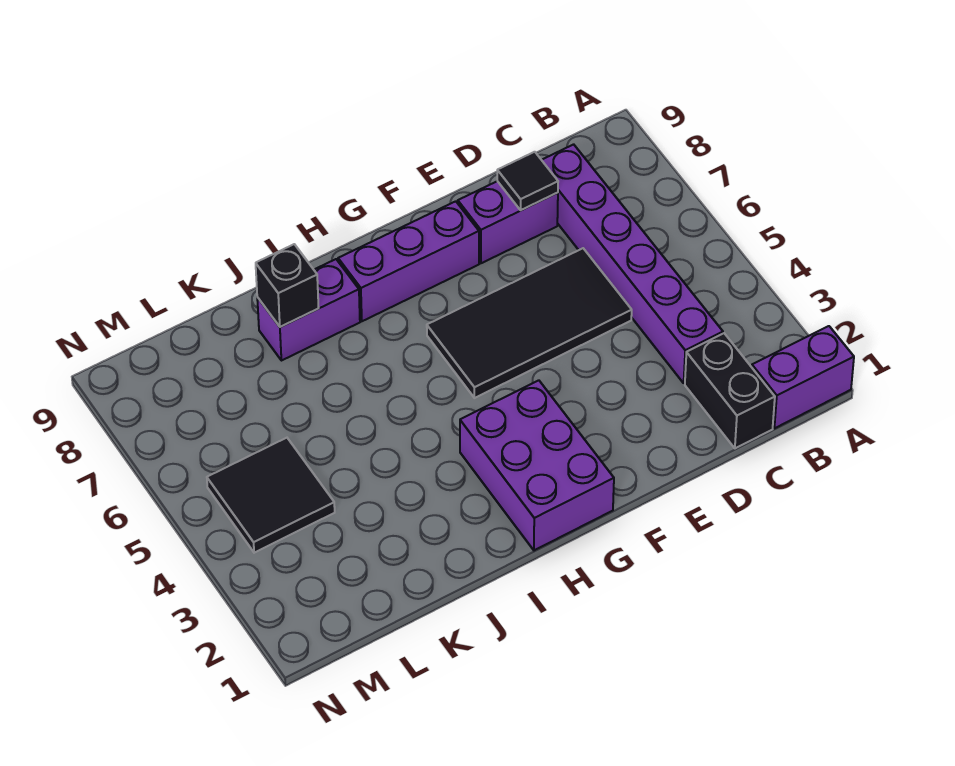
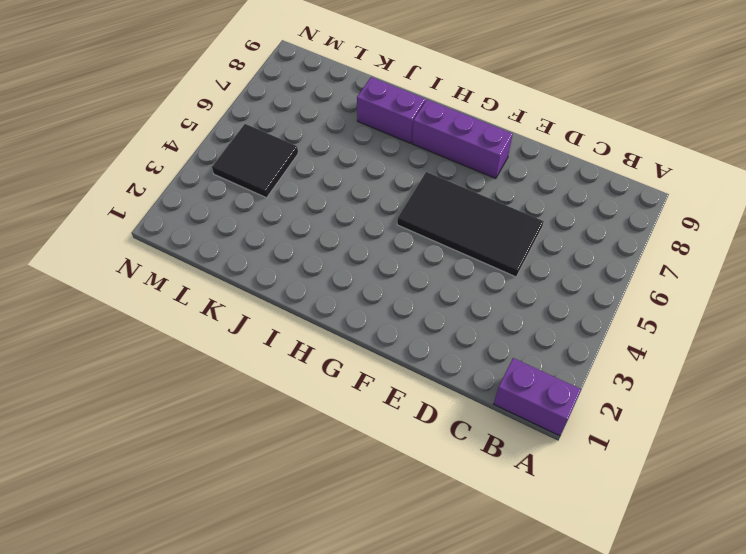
none -> black 1x2 brick [685,333,775,448]
none -> purple 1x6 brick [542,144,723,383]

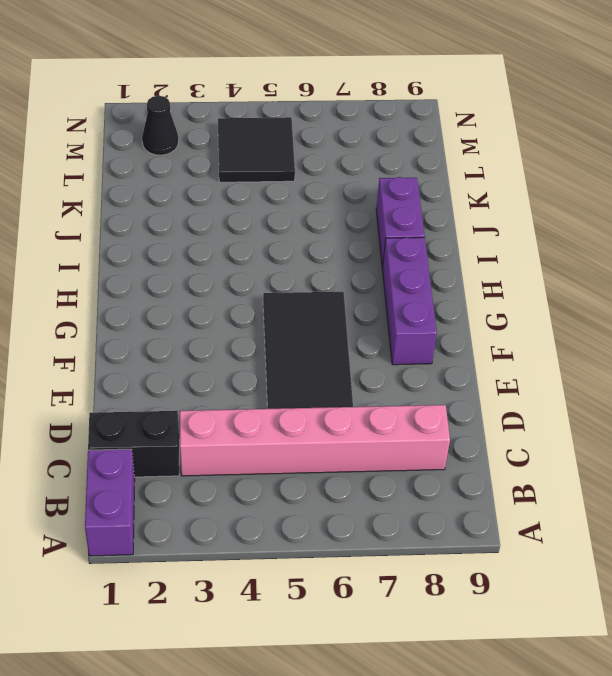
pink 1x6 brick [180,405,450,476] -> purple 1x6 brick [542,144,723,383]
black 1x1 cone [142,96,179,155] -> none
none -> purple 1x2 brick [458,181,558,263]
none -> purple 2x3 brick [460,380,614,550]

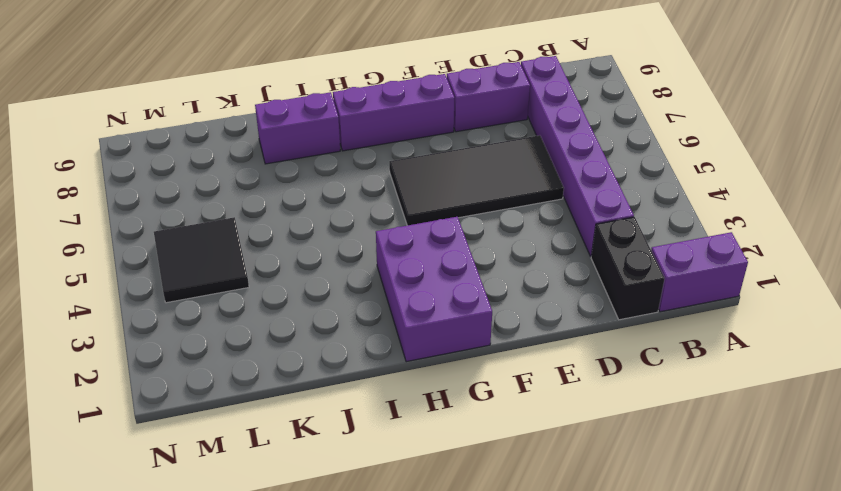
none -> black 1x1 tile [497,152,558,210]
none -> black 1x1 brick [256,244,319,327]

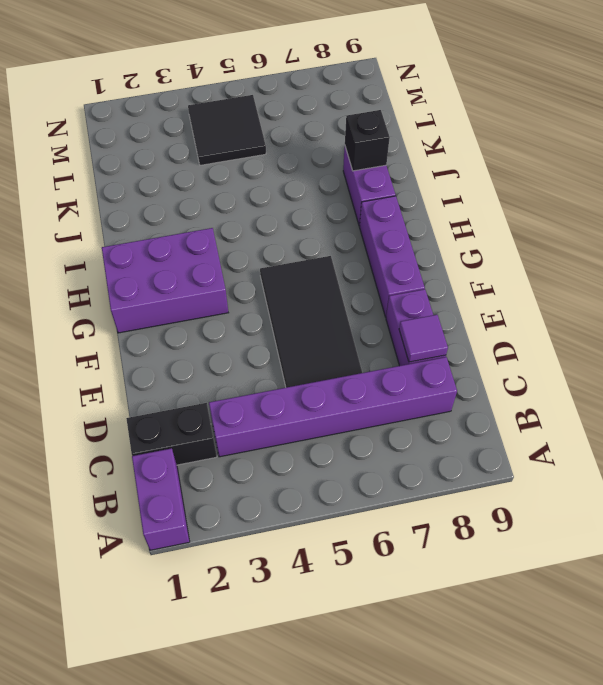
purple 1x1 tile [399,315,448,362] -> black 1x1 tile [497,152,558,210]

